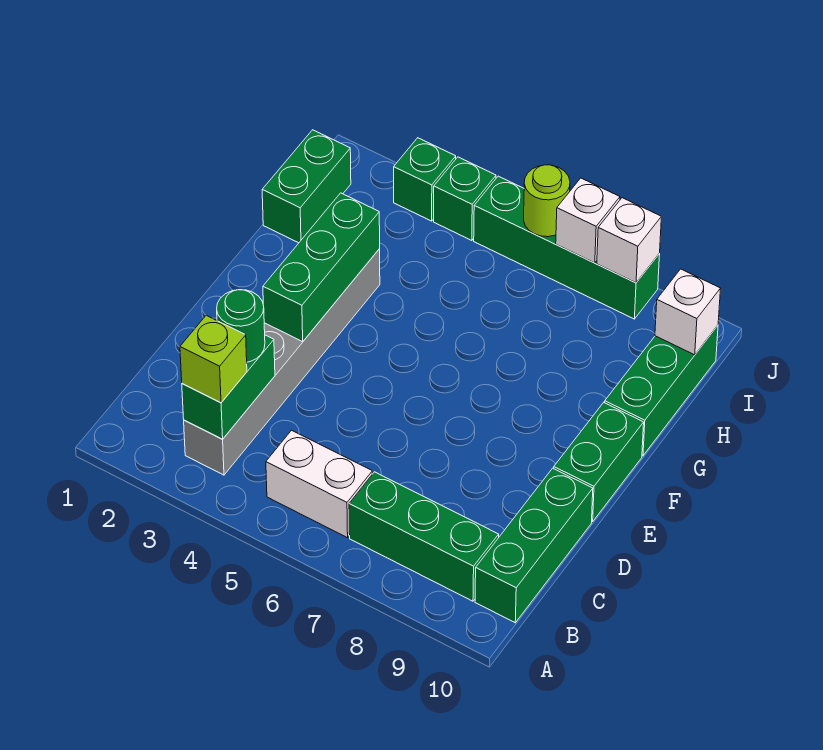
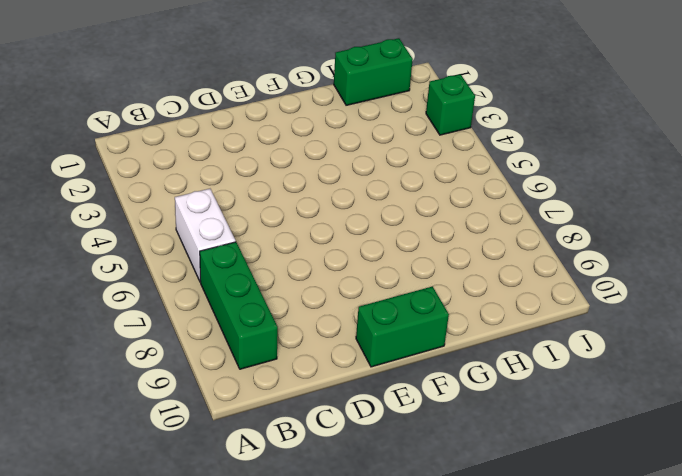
none -> grey 1x6 brick [184,249,380,475]
none -> green 1x3 brick [475,468,593,623]
none -> green 1x3 brick [605,326,718,456]

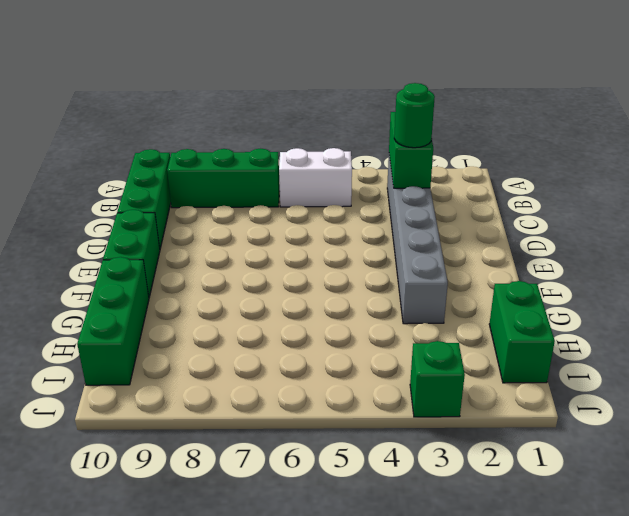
none -> green 1x1 brick [434,157,496,241]
none -> green 1x4 brick [474,176,660,319]
none -> green 1x3 brick [263,193,380,342]

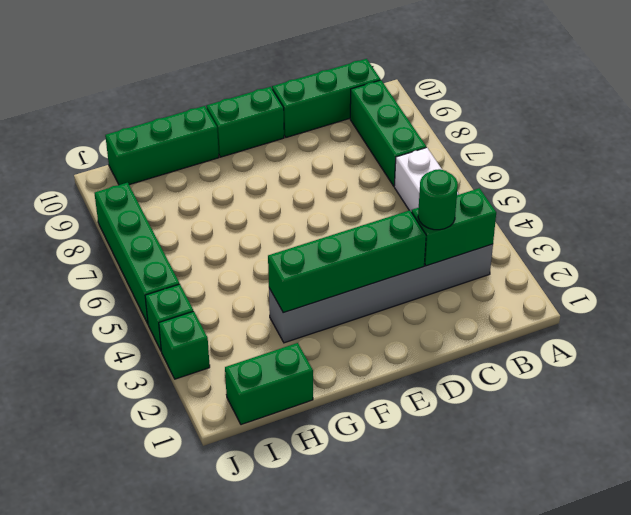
green 1x4 brick [268,210,426,313] -> green 1x3 brick [263,193,380,342]
none -> white 1x1 brick [655,269,721,355]
none -> lime 1x1 round brick [524,165,570,237]
none -> white 1x1 brick [556,178,620,263]

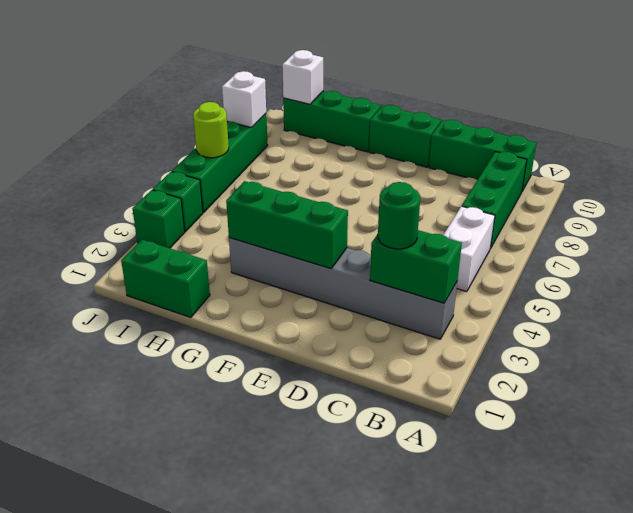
none -> white 1x1 brick [556,178,620,263]
none -> lime 1x1 brick [180,315,247,403]

